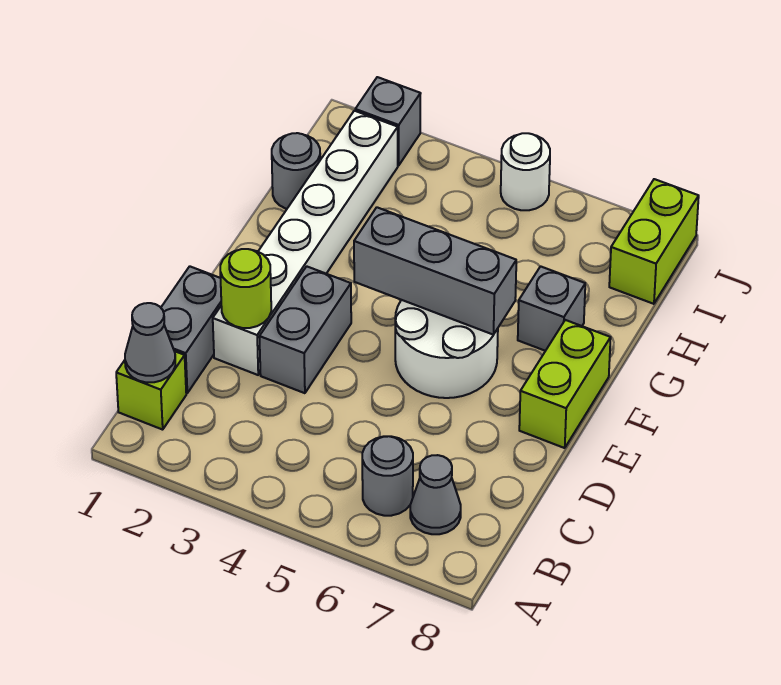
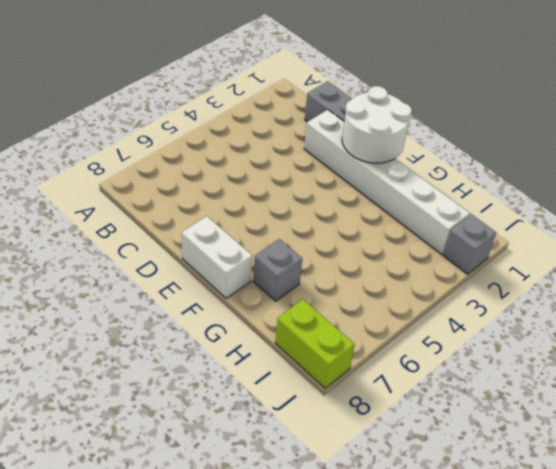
white 2x2 round brick [342,86,412,163] -> white 2x2 round brick moved to [395,300,498,398]
white 1x2 brick [182,216,252,298] -> lime 1x2 brick [519,320,611,448]
none -> lime 1x1 brick [116,351,186,430]
none -> grey 1x1 round brick [362,436,413,516]
none -> grey 1x1 cone [410,455,461,534]

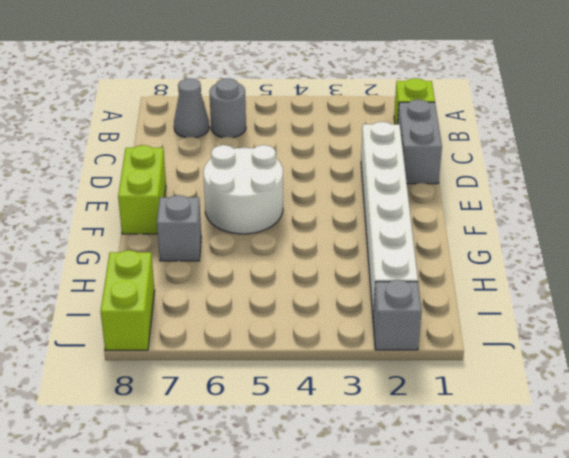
none -> grey 1x2 brick [259,266,351,393]
none -> grey 1x1 round brick [272,133,320,209]
none -> white 1x1 round brick [501,133,550,210]

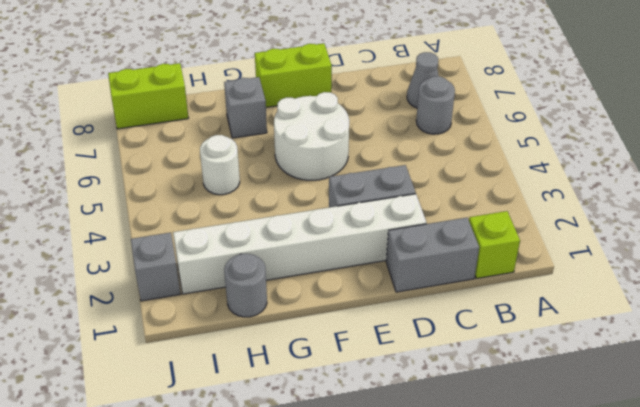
white 1x1 round brick [200,135,240,195] -> white 1x1 round brick moved to [501,133,550,210]
none -> grey 1x1 cone [125,303,175,382]
none -> lime 1x1 round brick [220,249,271,328]
none -> grey 1x3 brick [354,207,516,335]

